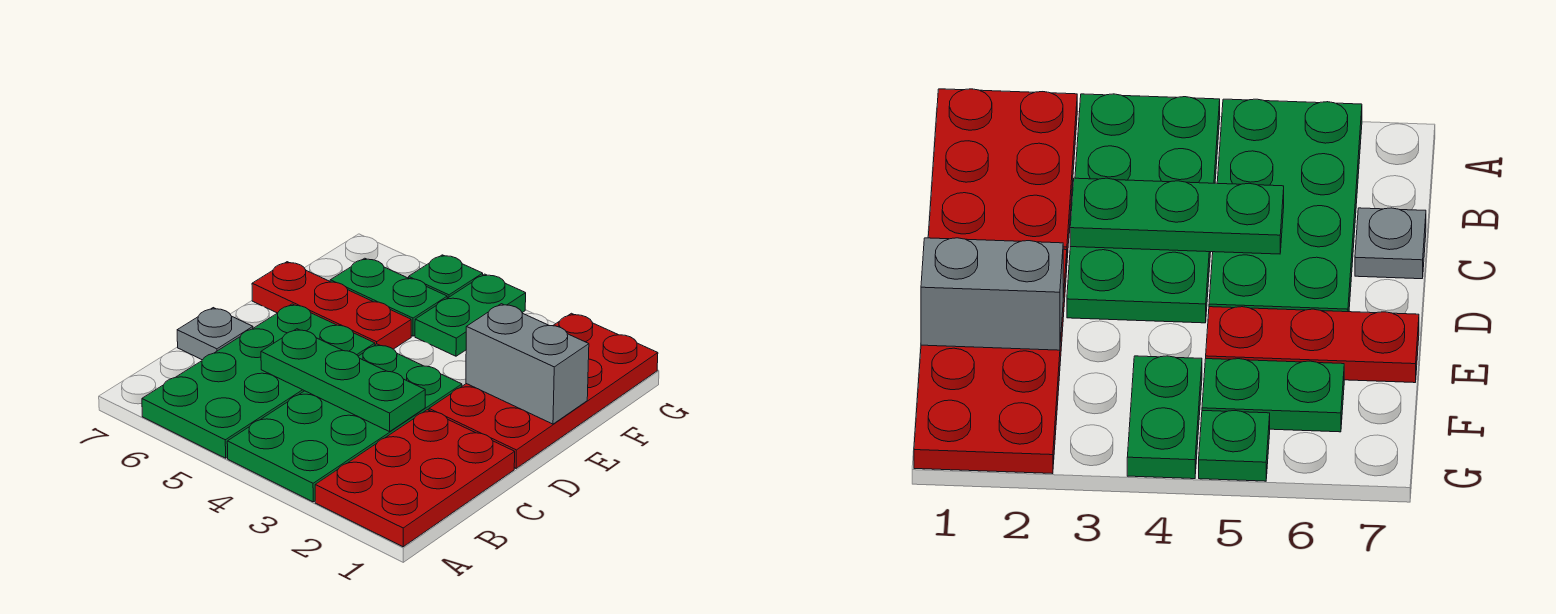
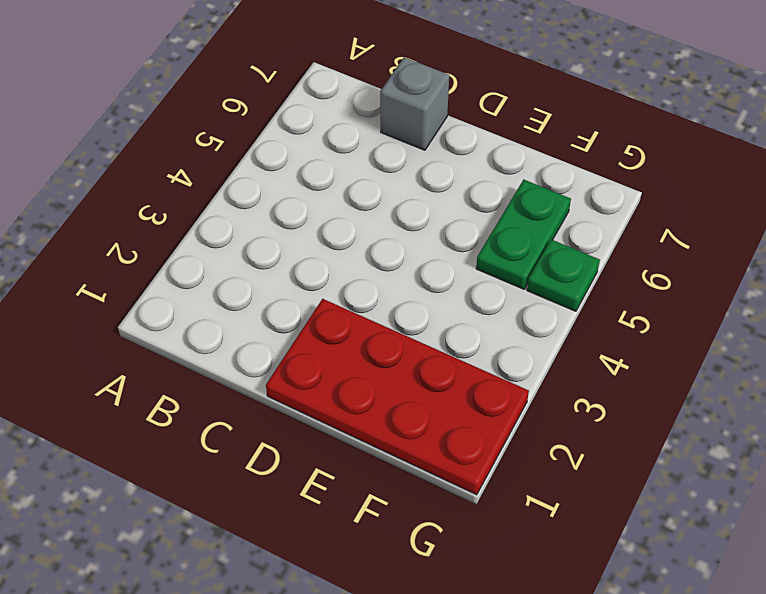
grey 1x1 brick [380,57,449,150] -> grey 1x1 plate [177,308,253,360]
none -> red 2x3 plate [315,410,515,547]
none -> green 2x4 plate [227,344,462,502]

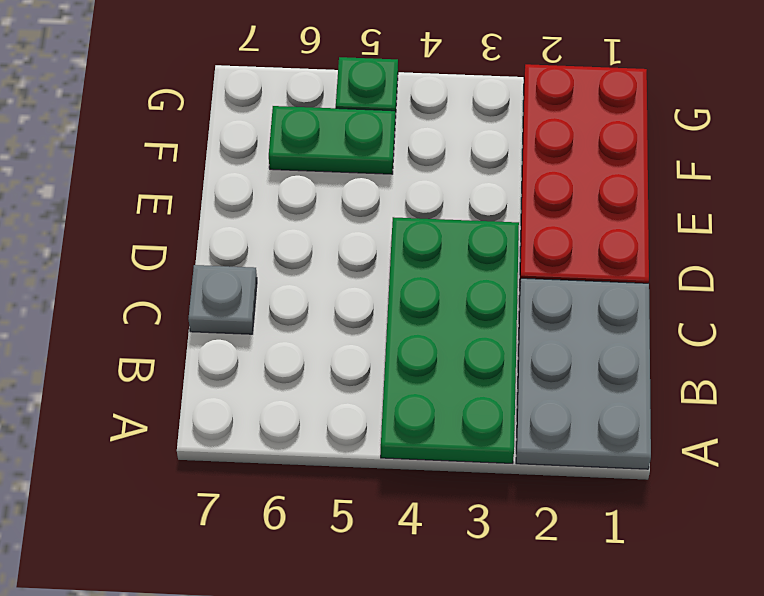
grey 2x3 plate [516,278,651,469] -> red 2x3 plate [315,410,515,547]
none -> green 2x4 plate [142,304,375,458]
none -> red 1x3 plate [252,262,411,349]

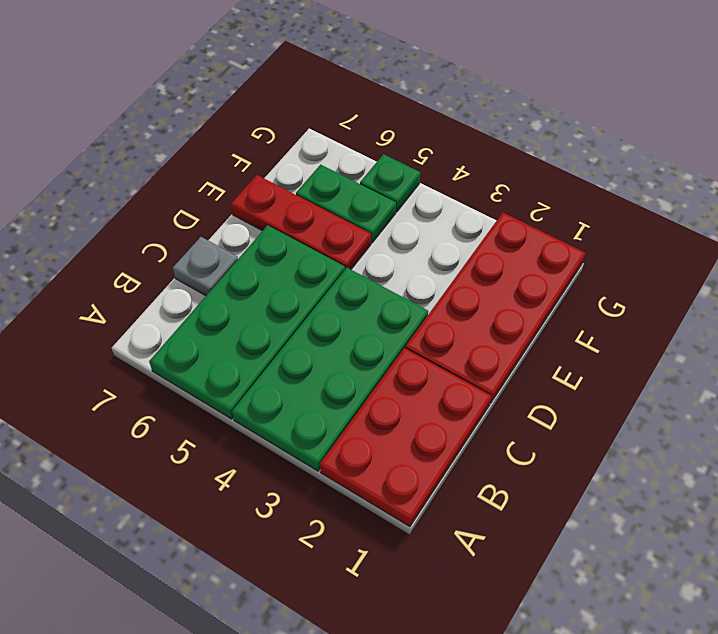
none -> green 1x2 plate [415,274,526,356]
none -> green 1x3 plate [261,329,425,432]

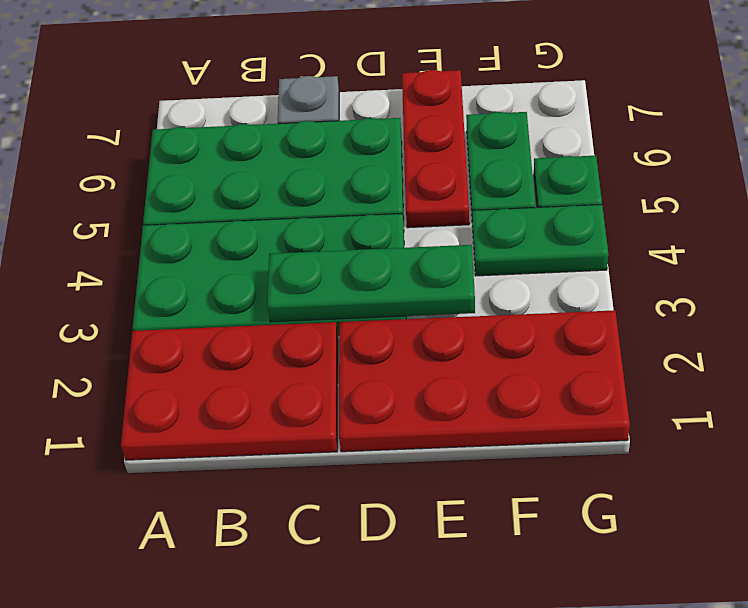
green 1x3 plate [267,245,475,322] -> green 1x3 plate turned to [261,329,425,432]
none -> grey 1x2 brick [466,304,589,424]

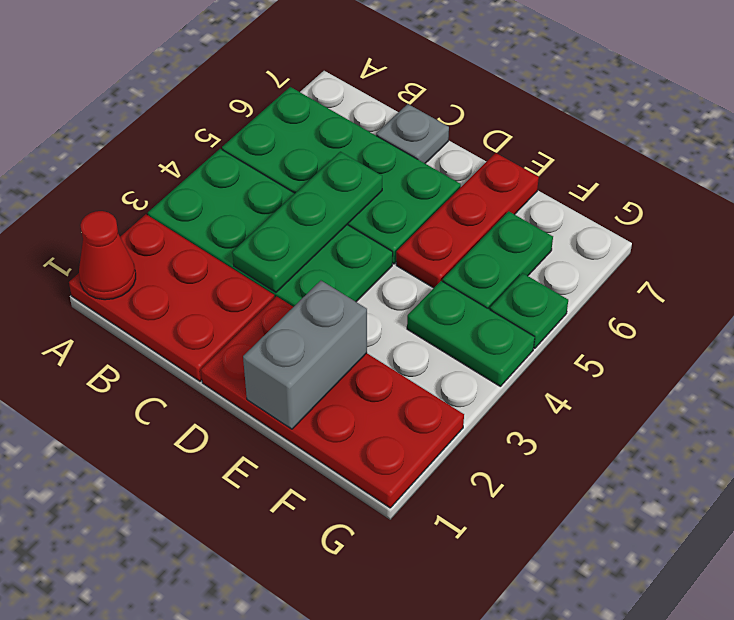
red 1x1 cone [79,211,136,300] -> none

